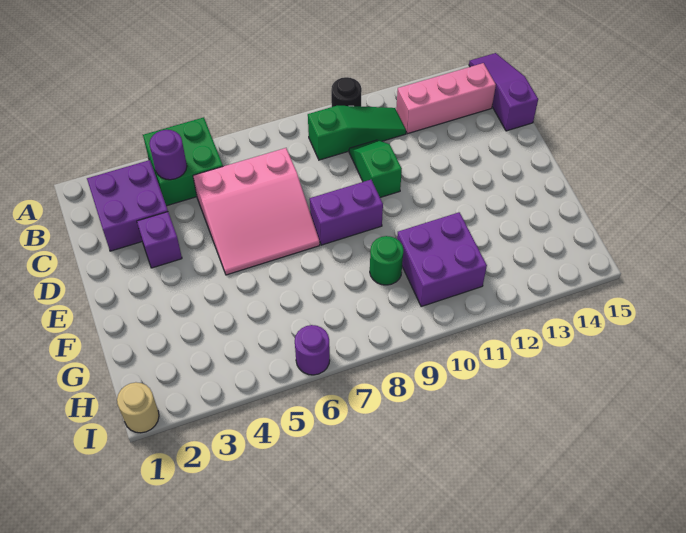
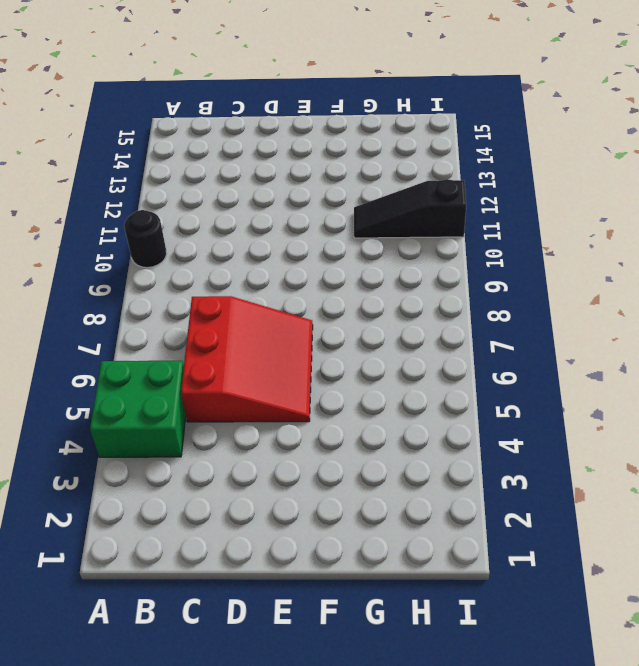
red 3x3 slope [181,296,313,422] -> pink 3x3 slope [193,148,320,275]
black 1x3 slope [354,179,466,238] -> purple 2x2 brick [397,212,487,307]
none -> purple 1x3 slope [469,53,538,131]
none -> purple 2x2 brick [87,160,168,251]
none -> green 1x3 slope [308,106,406,160]

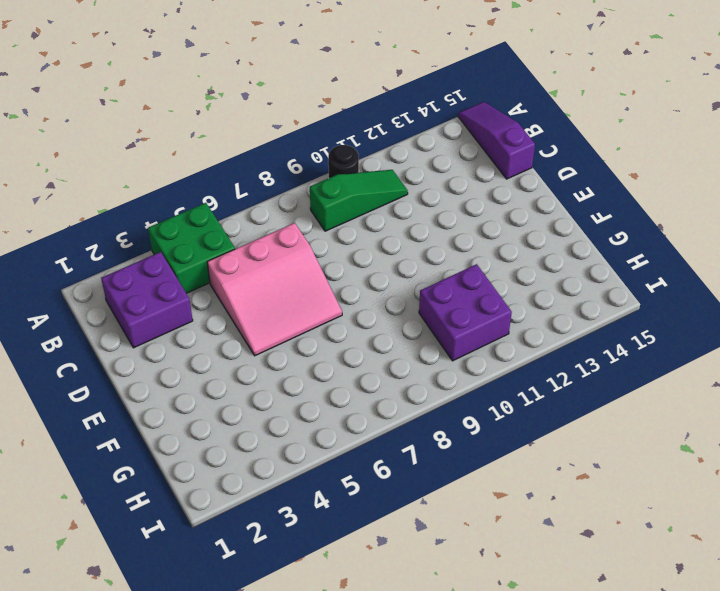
none -> pink 1x3 brick [396,63,496,134]
none -> green 1x2 slope [349,140,402,197]
none -> purple 1x1 brick [137,212,182,268]

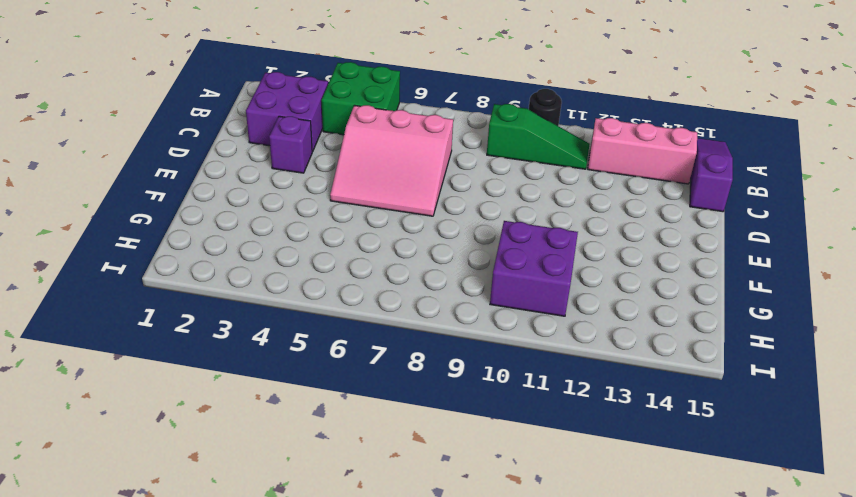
none -> green 1x2 slope [349,140,402,197]
none -> purple 1x2 brick [310,180,383,245]
none -> green 1x1 round brick [370,236,404,285]

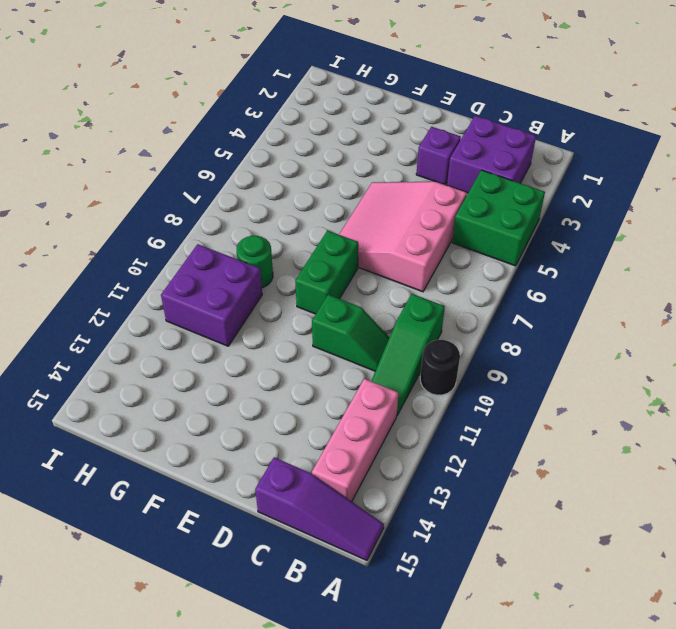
green 1x2 brick [295,231,358,314] -> purple 1x2 brick [310,180,383,245]
none -> tan 1x1 round brick [117,382,159,433]
none -> purple 1x1 round brick [295,325,330,375]
none -> purple 1x1 round brick [149,130,187,180]

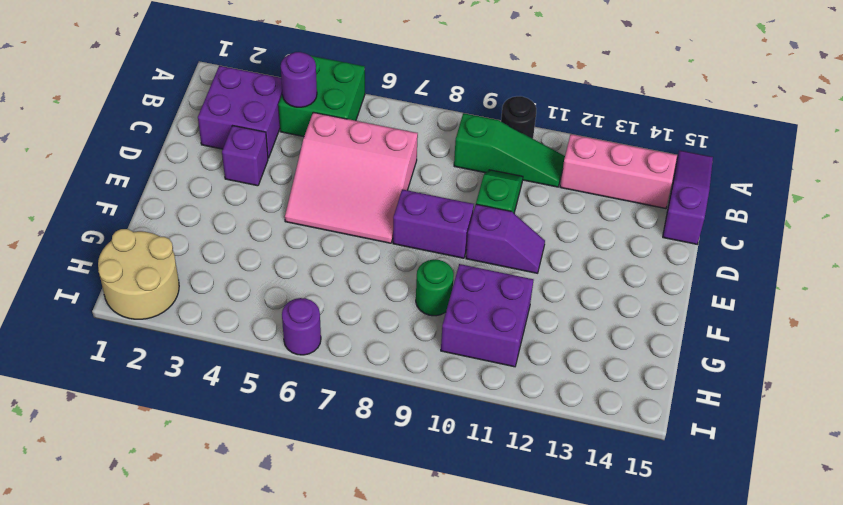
purple 1x2 slope [466,204,545,273] -> none
tan 2x2 round brick [98,229,179,319] -> tan 1x1 round brick [117,382,159,433]

